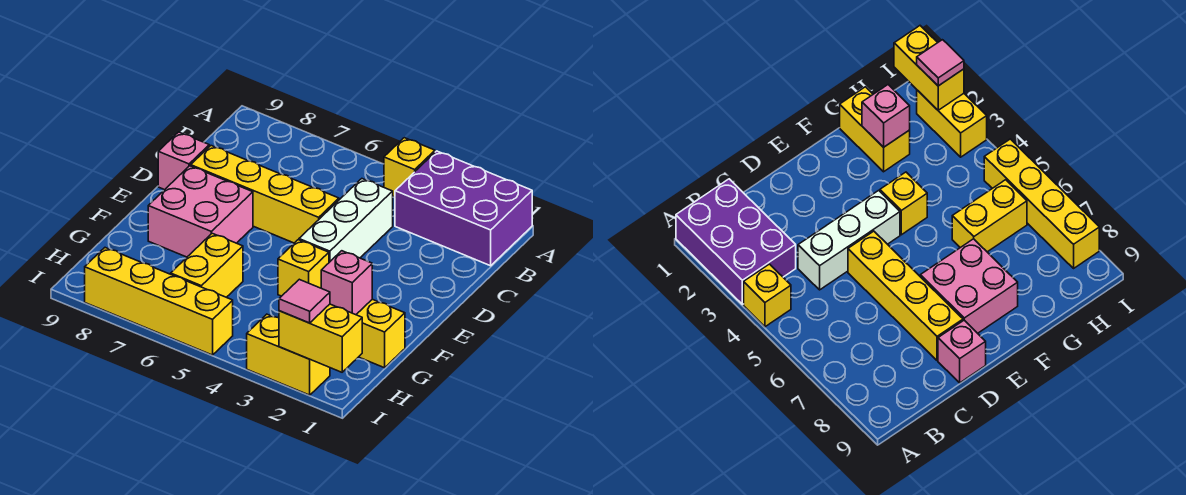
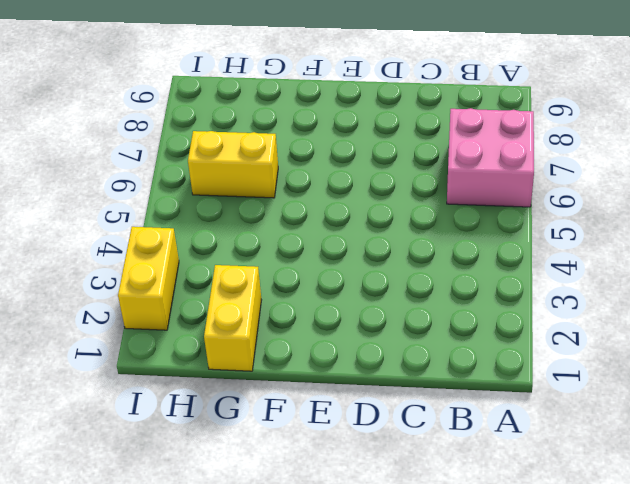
pink 2x2 brick [447,108,534,207] -> pink 2x2 brick moved to [148,166,253,257]
none -> purple 2x3 brick [395,151,532,266]
none -> yellow 1x1 brick [384,138,435,197]
none -> white 1x3 brick [299,179,393,262]

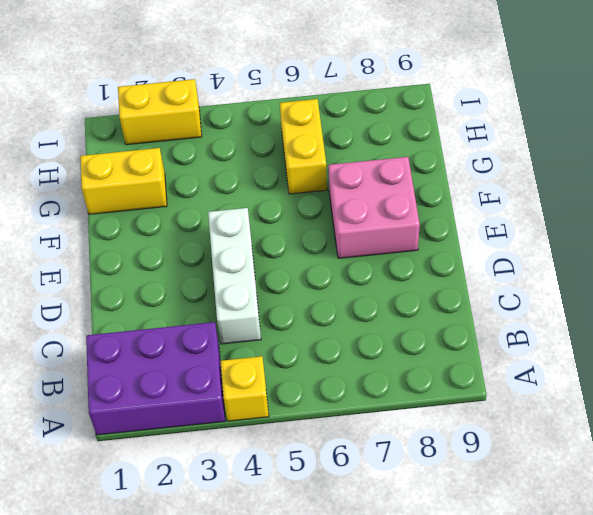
none -> yellow 1x4 brick [191,146,339,243]
none -> pink 1x1 brick [158,132,209,190]
none -> yellow 1x1 brick [278,240,329,296]

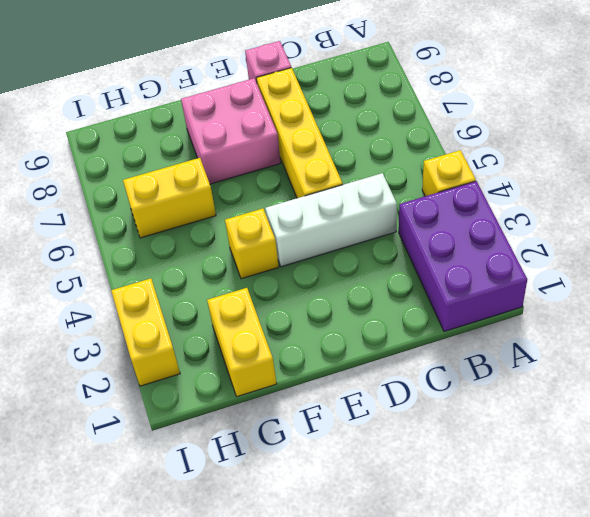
none -> yellow 1x4 brick [85,248,233,355]
none -> pink 1x1 brick [321,251,372,315]
none -> yellow 1x2 brick [279,304,362,372]

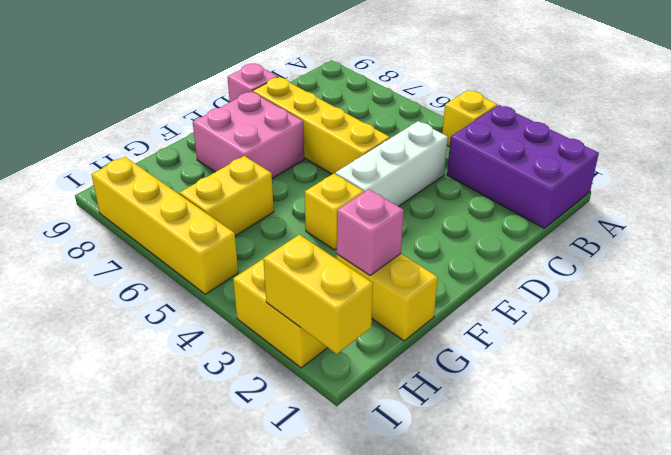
none -> pink 1x1 tile [279,279,330,323]

